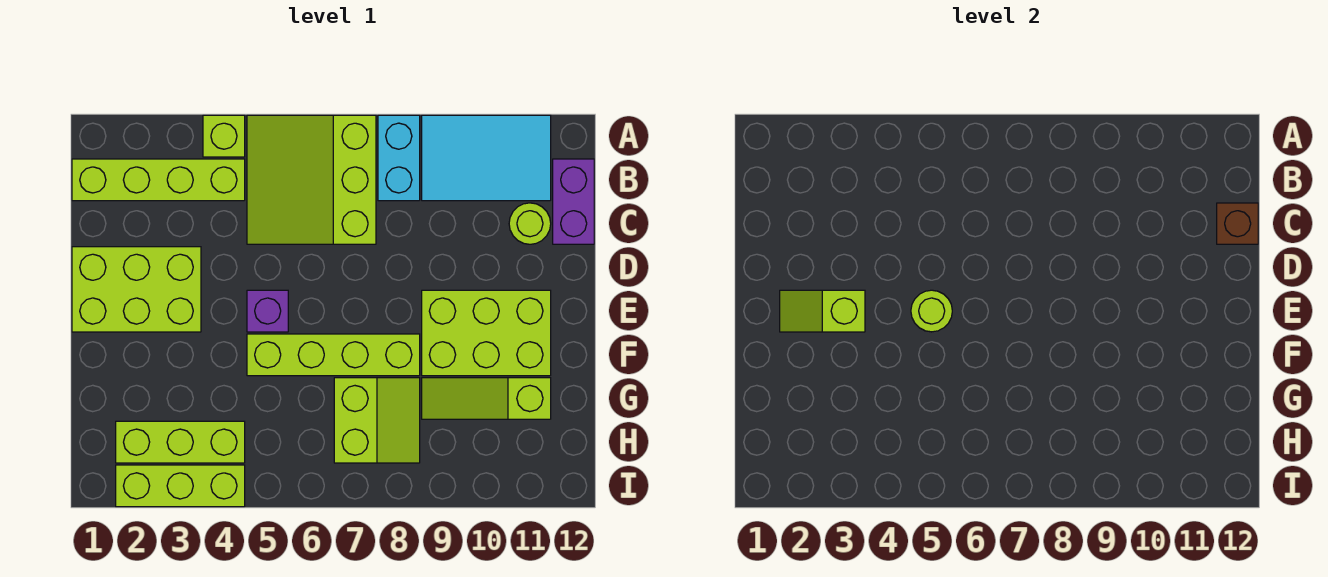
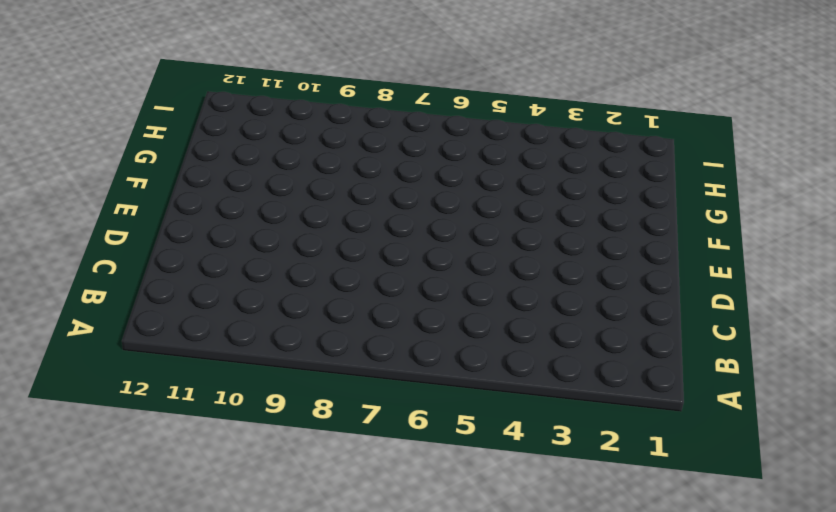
none -> lime 1x1 brick [203,115,245,157]
none -> lime 3x3 slope [247,115,376,244]
none -> cyan 1x2 brick [378,115,420,201]

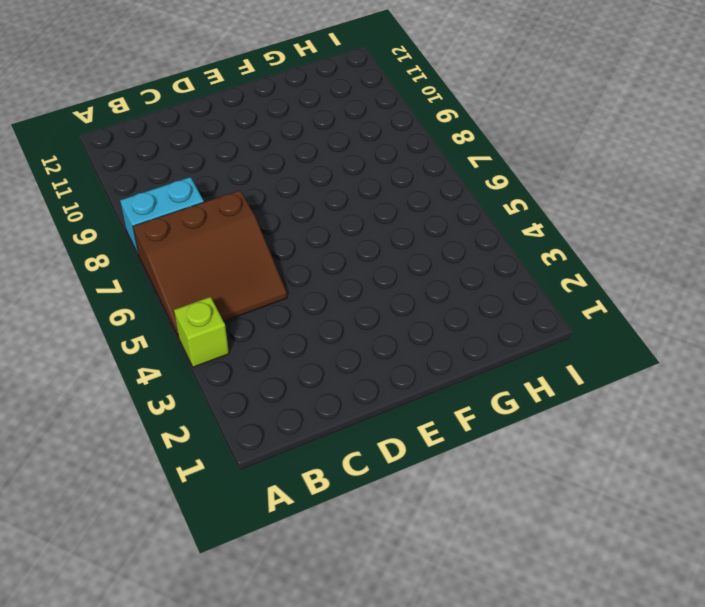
brown 3x3 slope [133,190,287,337] -> lime 3x3 slope [247,115,376,244]
none -> cyan 2x3 tile [422,115,551,201]
none -> lime 1x4 brick [72,159,245,201]
none -> purple 1x2 brick [553,159,594,244]

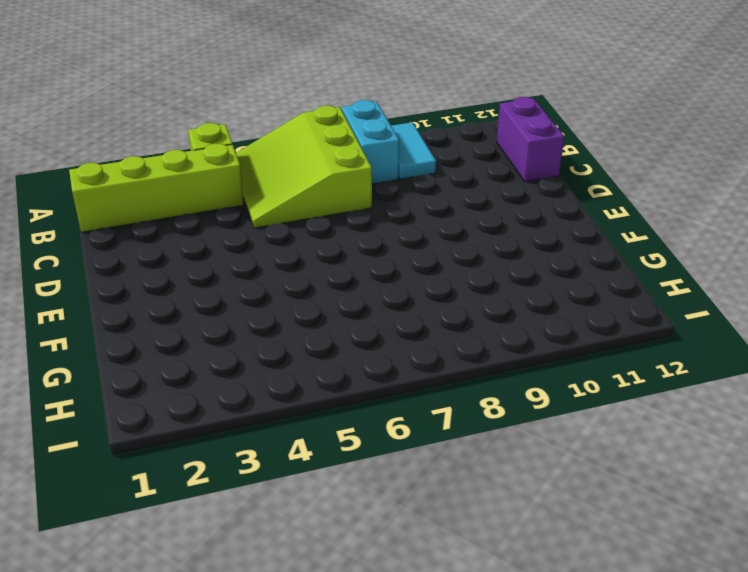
cyan 1x2 tile [392,122,436,179] -> cyan 2x3 tile [422,115,551,201]
none -> lime 1x1 round brick [509,203,551,244]
none -> lime 2x3 brick [72,247,201,332]
none -> purple 1x1 brick [247,290,288,332]

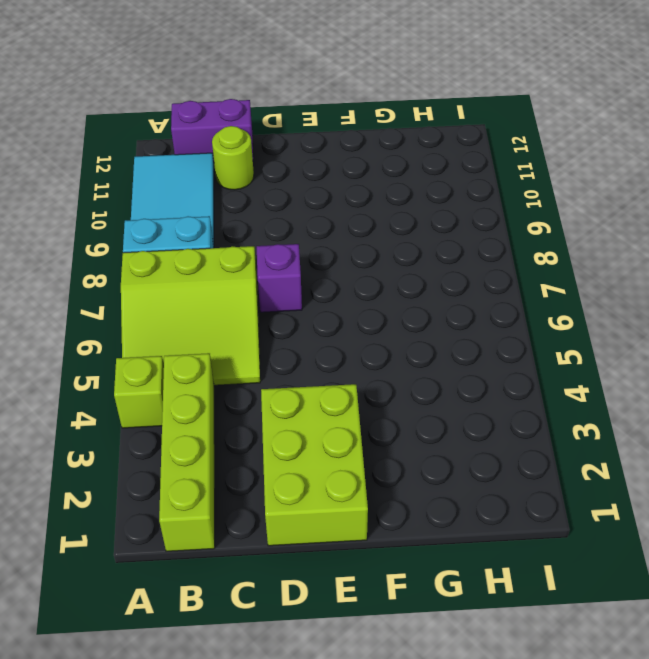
purple 1x1 brick [257,244,302,312] -> purple 1x1 brick moved to [247,290,288,332]
none -> lime 2x3 brick [422,290,551,376]
none -> lime 1x4 brick [247,334,420,376]
none -> lime 2x2 slope [334,378,420,463]

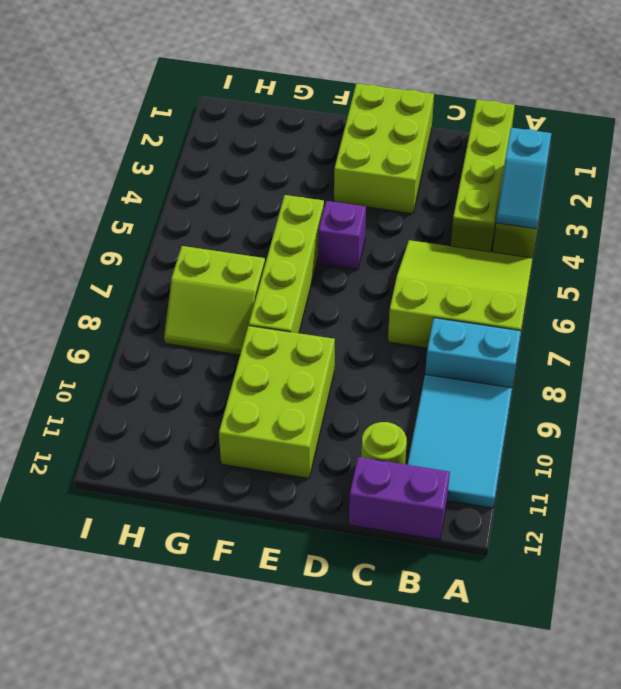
cyan 1x2 slope [496,128,551,229] -> none
none -> lime 1x3 slope [422,378,551,419]
none -> lime 1x3 brick [116,421,245,463]
none -> lime 1x3 brick [116,465,245,507]

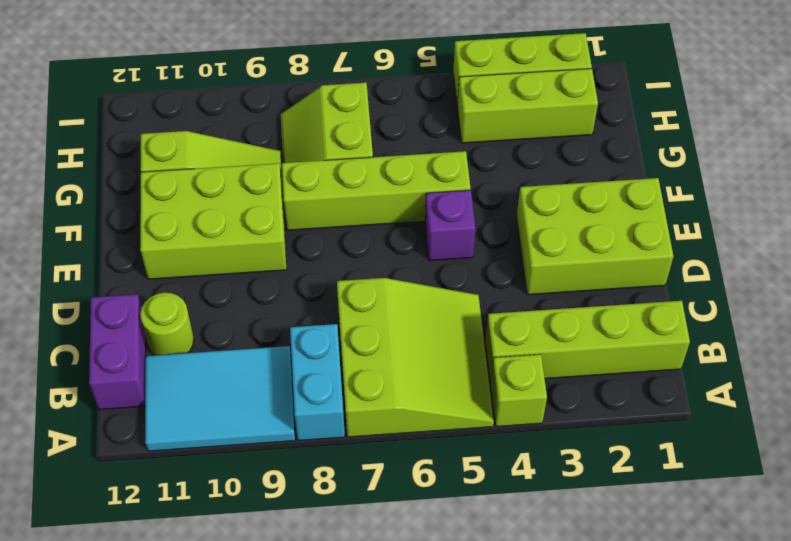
none -> brown 1x1 brick [1217,203,1258,244]
none -> lime 1x2 slope [780,290,865,332]
none -> lime 1x1 round brick [911,290,952,332]

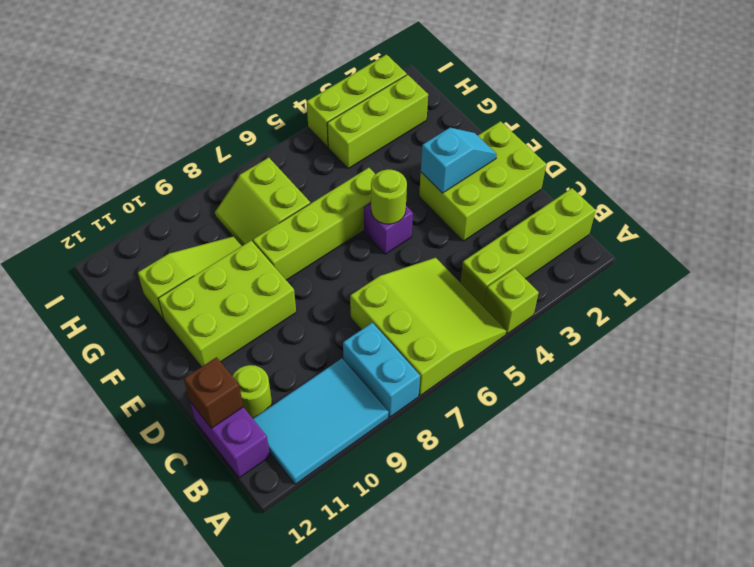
cyan 1x2 slope [421,128,497,193] -> lime 1x2 slope [780,290,865,332]

